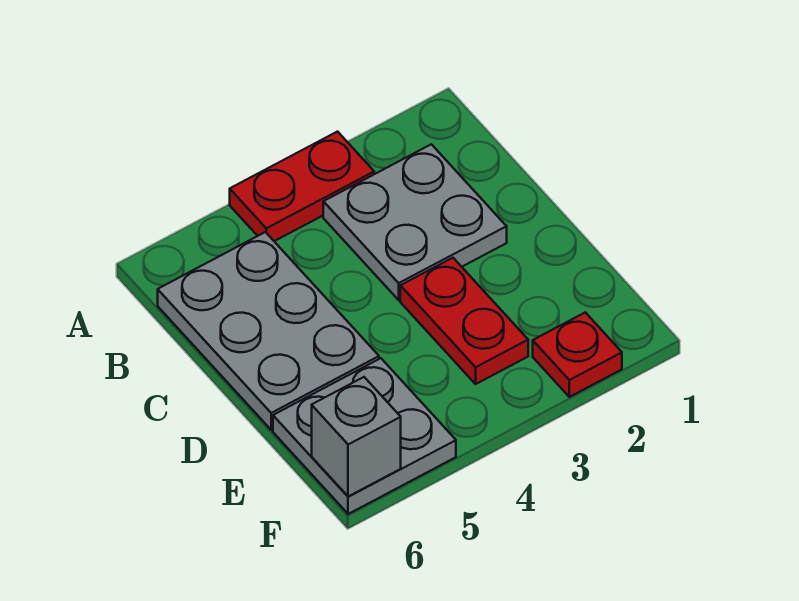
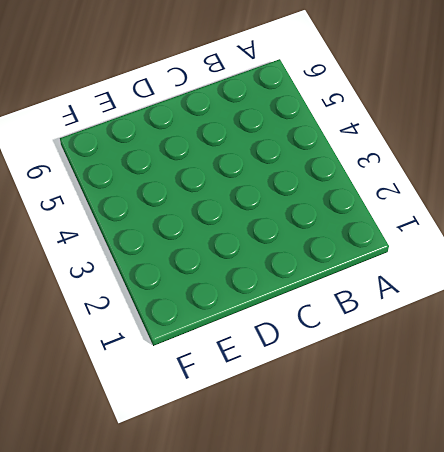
none -> red 1x2 plate [230,132,374,241]
none -> grey 2x2 plate [323,144,507,300]

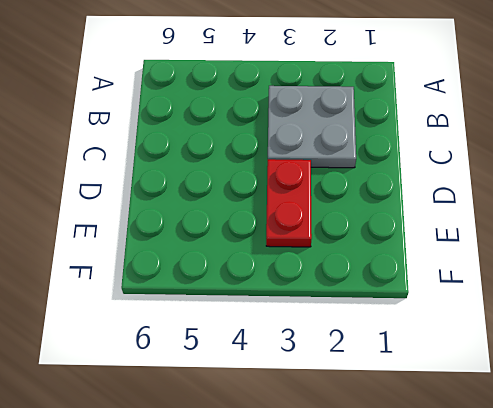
none -> red 1x2 plate [230,132,374,241]
none -> grey 2x3 plate [158,232,379,430]

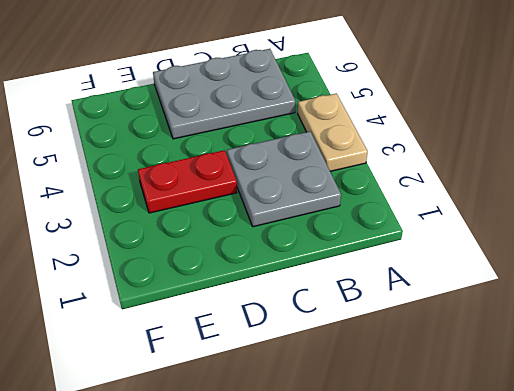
tan 1x2 plate [298,94,368,171] -> red 1x2 plate [230,132,374,241]
none -> grey 2x2 plate [273,358,456,514]
none -> red 1x1 plate [533,312,622,397]

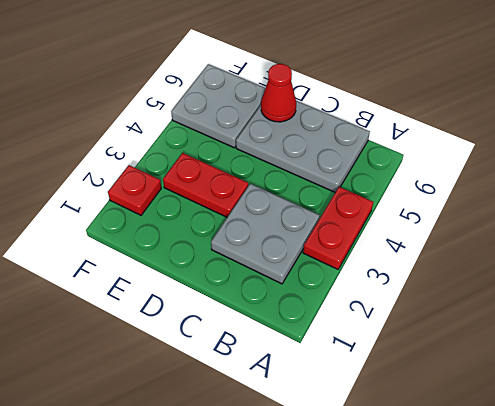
red 1x1 cone [261,64,296,122] -> none
none -> grey 1x1 brick [312,377,401,497]

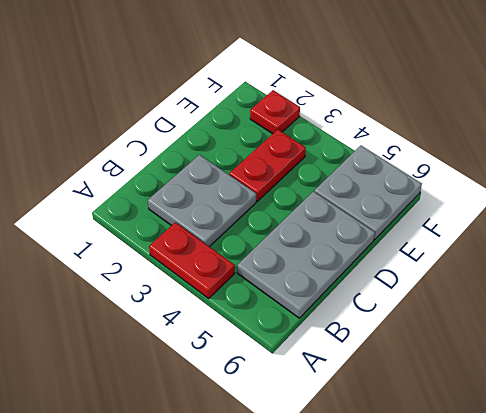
none -> grey 1x1 brick [312,377,401,497]

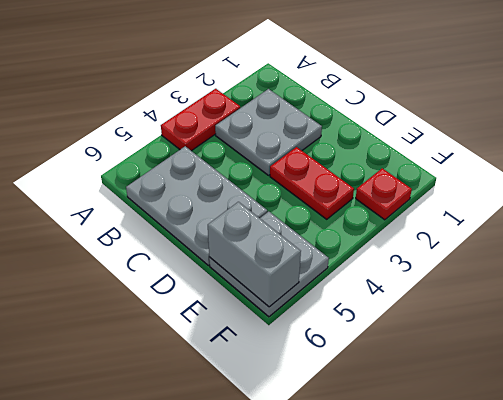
grey 1x2 brick [208,202,301,307] -> grey 1x1 brick [312,377,401,497]

